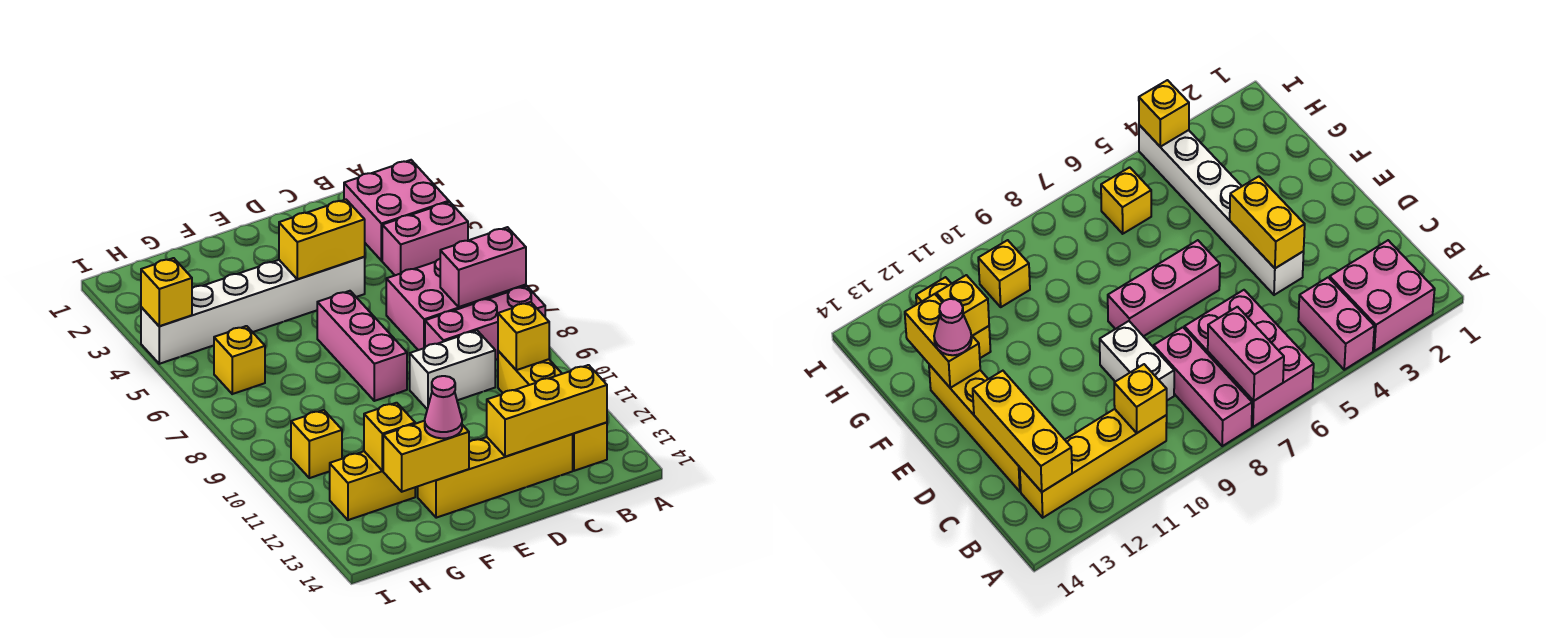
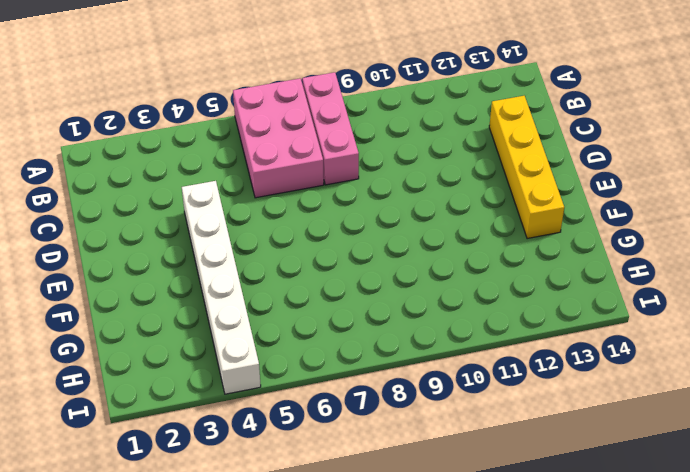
none -> pink 2x2 brick [344,160,449,261]
none -> pink 1x2 brick [382,202,468,275]
none -> yellow 1x4 brick [498,351,607,471]

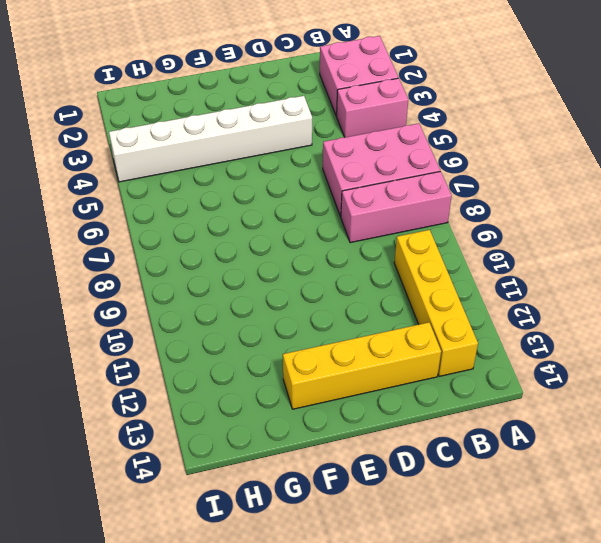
none -> white 1x2 brick [410,330,495,409]
none -> pink 1x3 brick [317,291,407,401]
none -> yellow 1x2 brick [330,451,415,520]

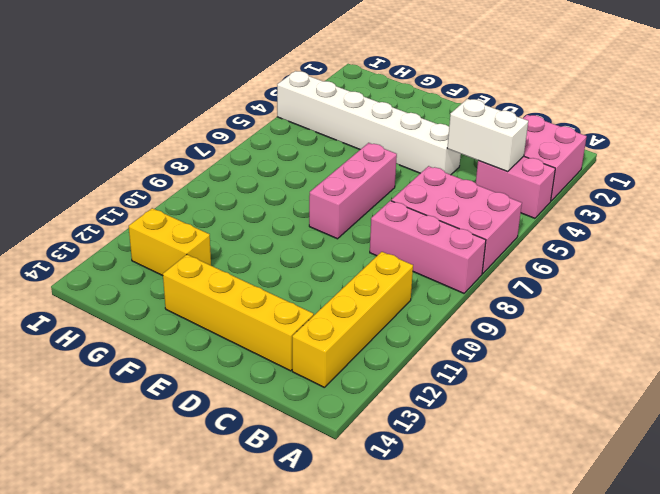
white 1x2 brick [447,99,528,172] -> white 1x2 brick moved to [410,330,495,409]
none -> yellow 1x1 brick [214,326,265,394]
none -> yellow 1x1 brick [291,410,342,478]
none -> pink 1x2 brick [440,227,526,307]

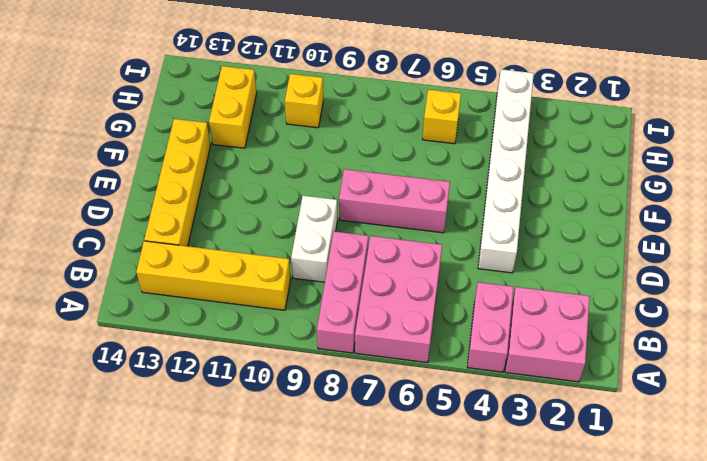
none -> pink 1x2 brick [440,227,526,307]
none -> yellow 1x1 brick [498,302,549,370]
none -> yellow 1x3 brick [487,365,607,457]

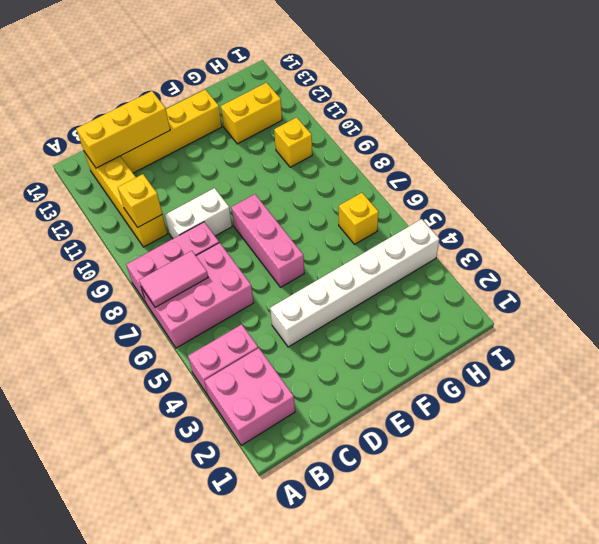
pink 1x2 tile [139,251,208,307] -> pink 1x2 brick [440,227,526,307]
none -> yellow 1x2 brick [279,200,365,279]
none -> yellow 1x2 brick [383,421,469,492]
none -> yellow 1x1 brick [364,403,415,471]

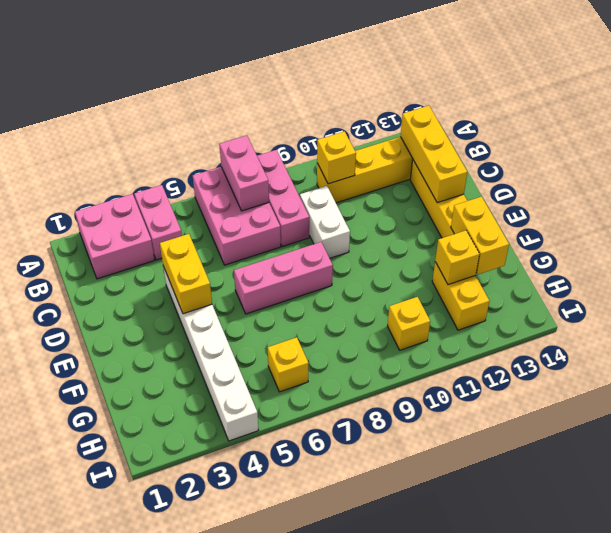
none -> yellow 1x1 brick [141,258,192,326]
none -> pink 1x1 cone [425,376,462,438]

